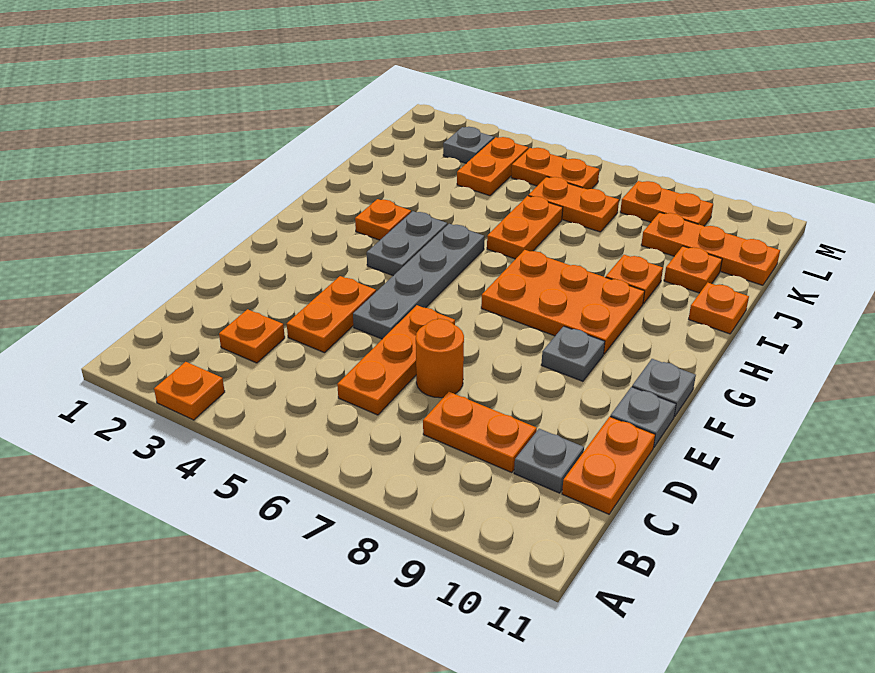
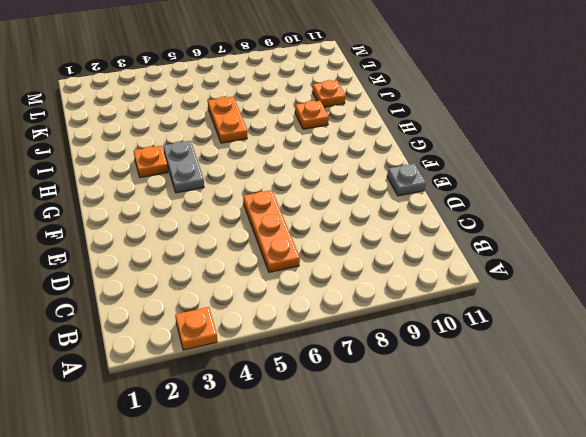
none -> orange 1x1 plate [219,309,285,363]
none -> orange 1x2 plate [423,392,537,473]
none -> grey 1x1 plate [514,429,584,493]

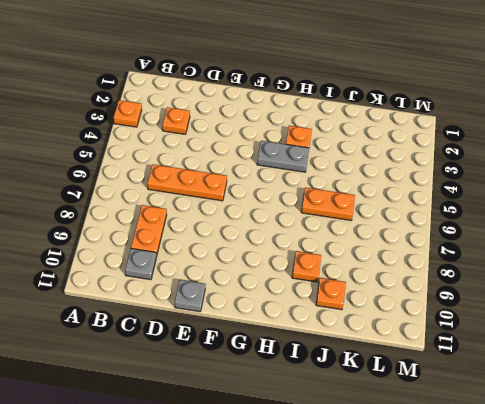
none -> orange 1x2 plate [562,417,655,514]
none -> orange 1x2 plate [287,276,376,353]
none -> orange 1x1 round brick [416,319,464,398]

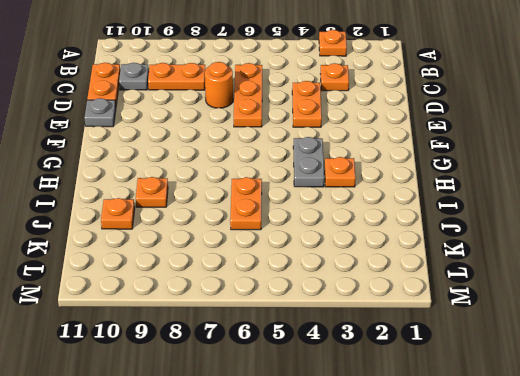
none -> grey 1x4 plate [353,224,484,339]
none -> grey 1x1 plate [541,326,605,381]
none -> grey 1x1 plate [632,359,696,417]

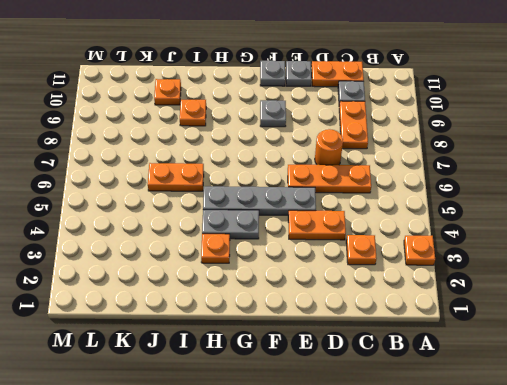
none -> orange 2x3 plate [481,250,645,354]
none -> orange 1x1 plate [689,283,749,334]
none -> orange 1x2 plate [457,137,528,196]

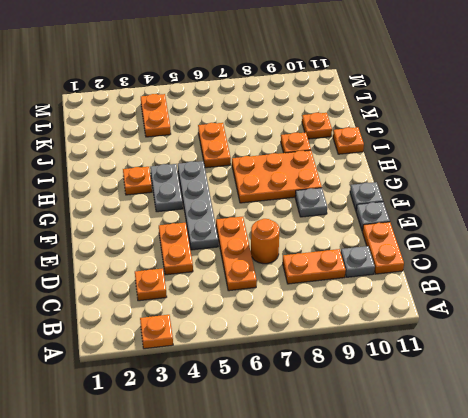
none -> orange 1x2 plate [528,177,619,232]
none -> orange 1x3 plate [641,212,780,285]
none -> grey 1x1 plate [443,127,494,163]

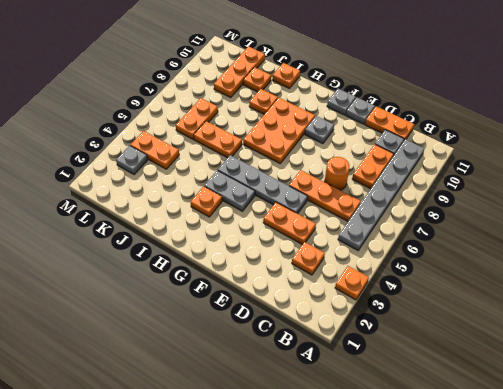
grey 1x6 plate [338,139,424,250] -> none
none -> orange 1x2 plate [511,148,599,189]
none -> orange 1x2 plate [620,181,713,226]

